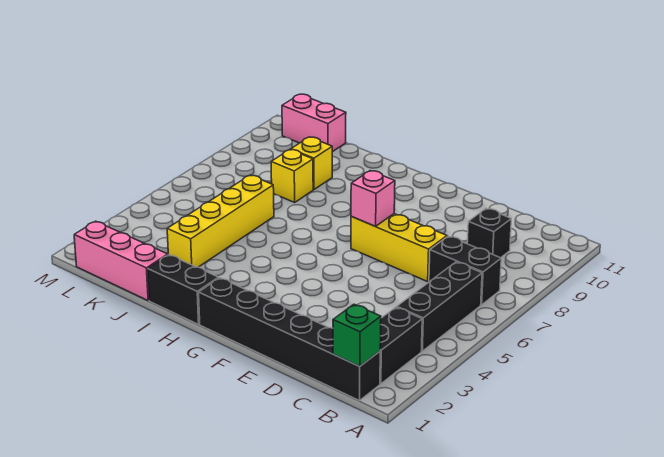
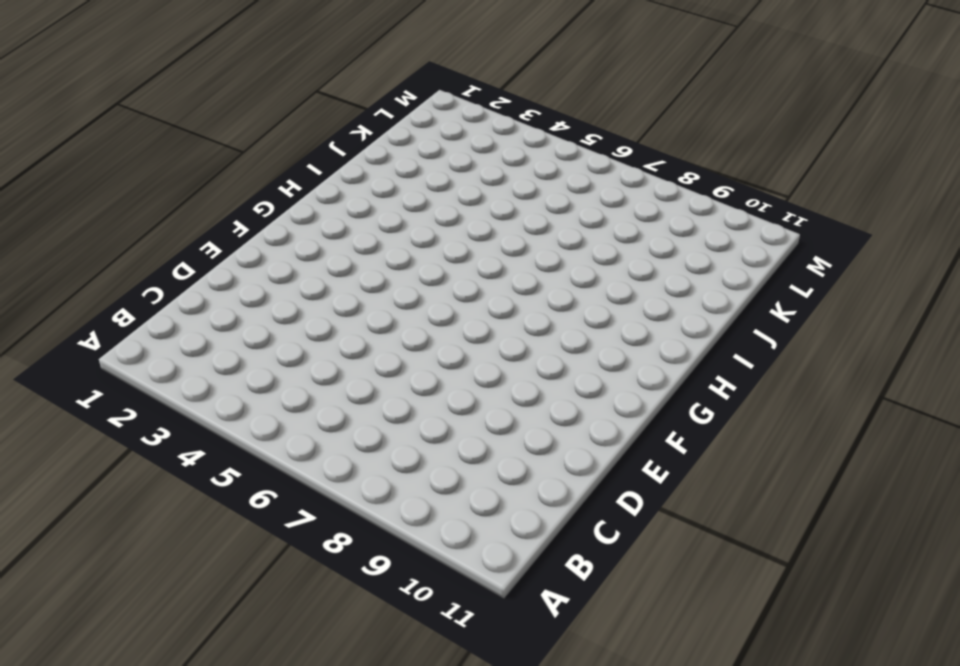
none -> black 1x6 brick [199,278,380,401]
none -> black 1x2 brick [380,307,422,384]
none -> black 1x3 brick [397,262,482,351]

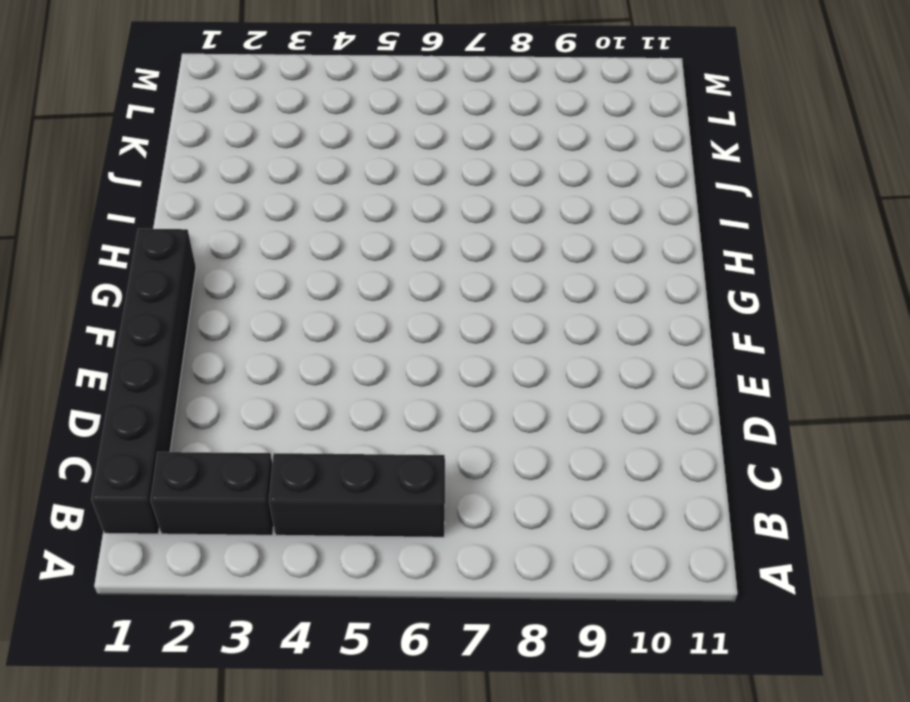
none -> black 1x2 brick [429,236,501,305]
none -> black 1x1 brick [467,208,511,258]
none -> yellow 1x3 brick [351,214,447,282]

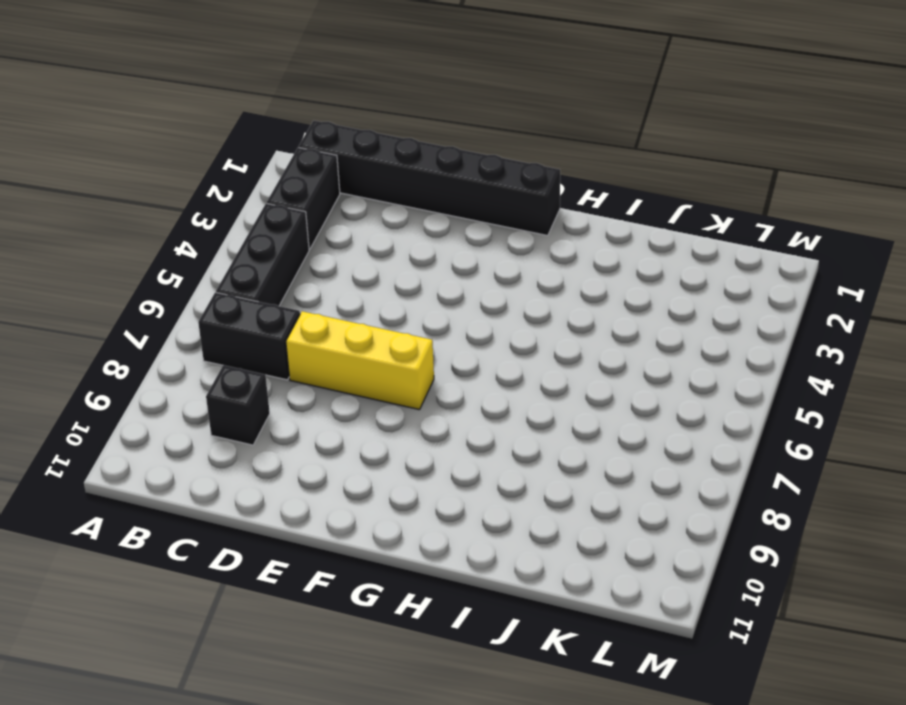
none -> black 1x2 brick [148,255,218,324]
none -> pink 1x3 brick [74,221,168,300]
none -> yellow 1x4 brick [167,175,274,267]

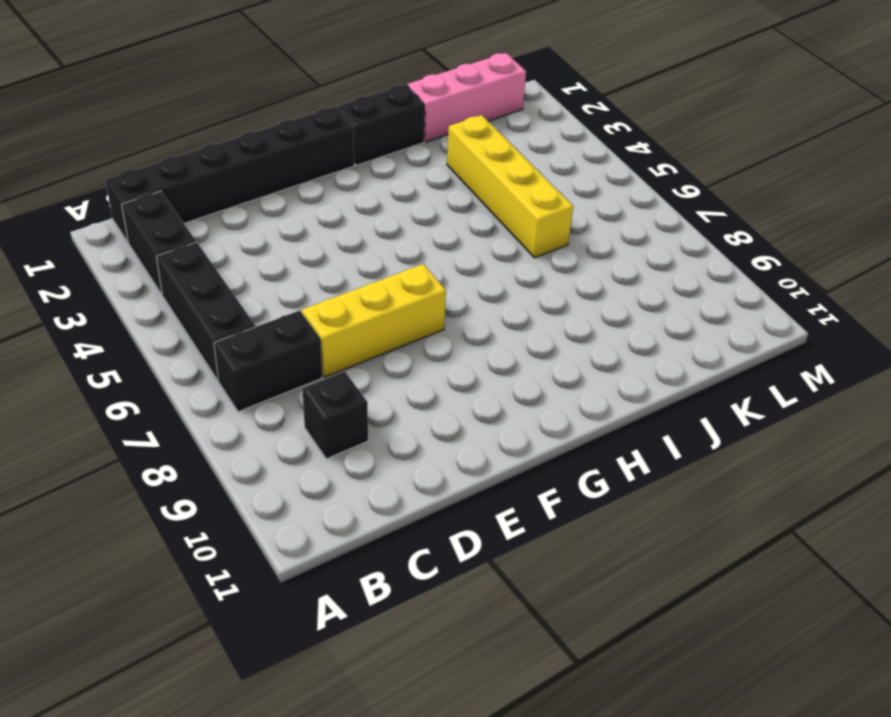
none -> yellow 1x1 brick [271,150,313,202]
none -> yellow 1x1 brick [291,137,332,189]
none -> pink 1x2 brick [282,94,346,152]

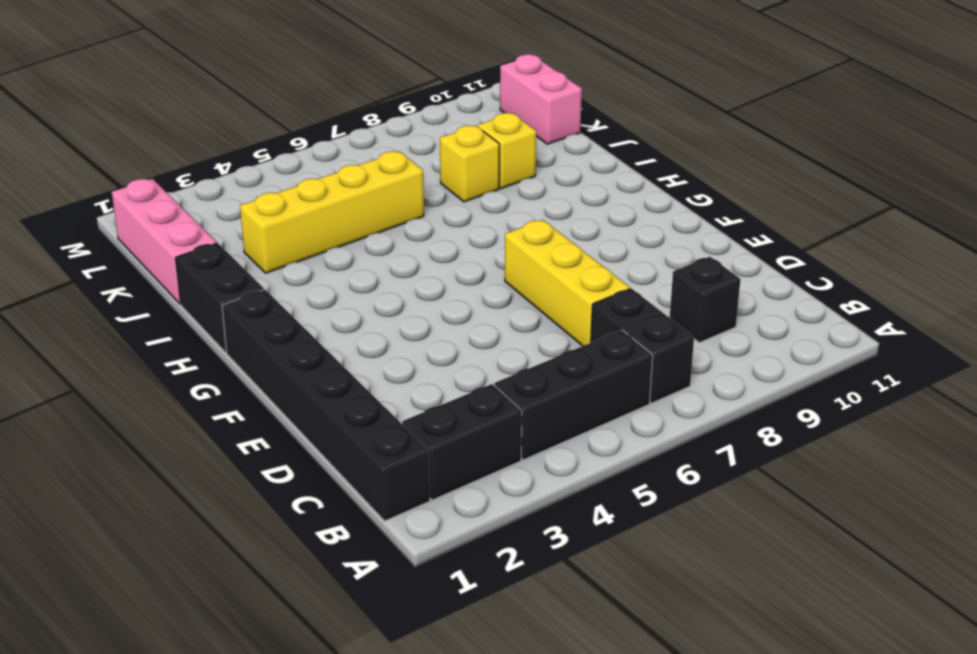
none -> green 1x1 brick [333,304,381,366]
none -> pink 1x1 brick [351,171,395,226]

